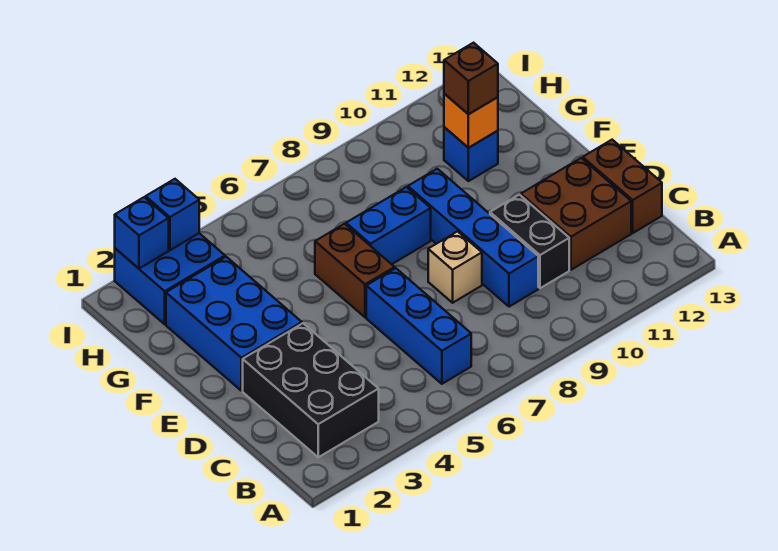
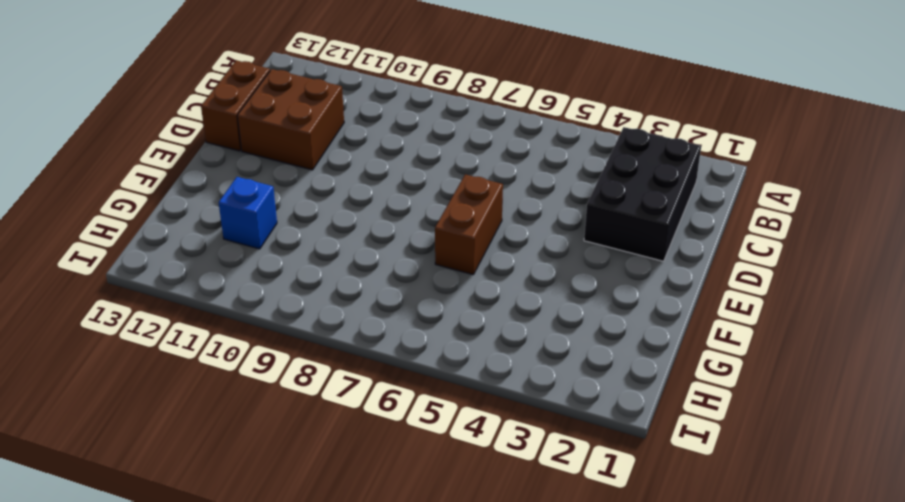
none -> blue 1x3 brick [366,268,471,384]
none -> blue 1x4 brick [408,169,538,307]
none -> black 1x2 brick [490,195,569,288]

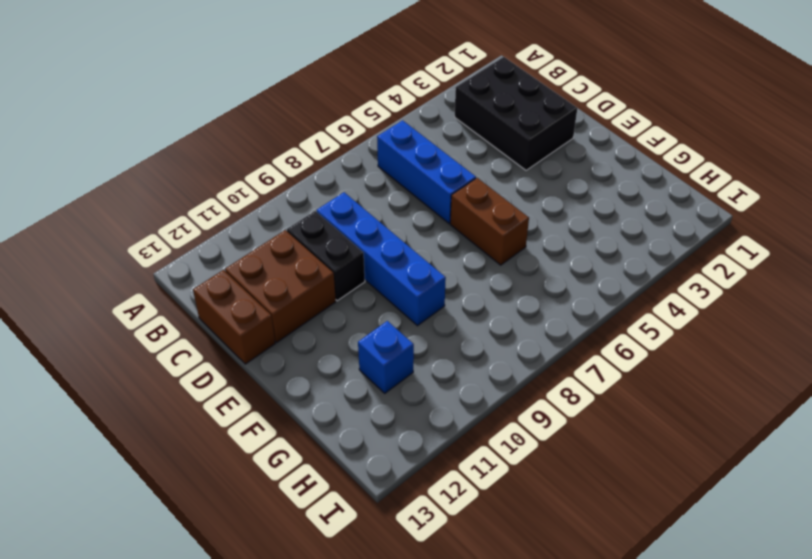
none -> tan 1x1 brick [428,231,482,303]
none -> blue 2x3 brick [166,257,302,391]
none -> blue 1x2 brick [346,187,431,264]

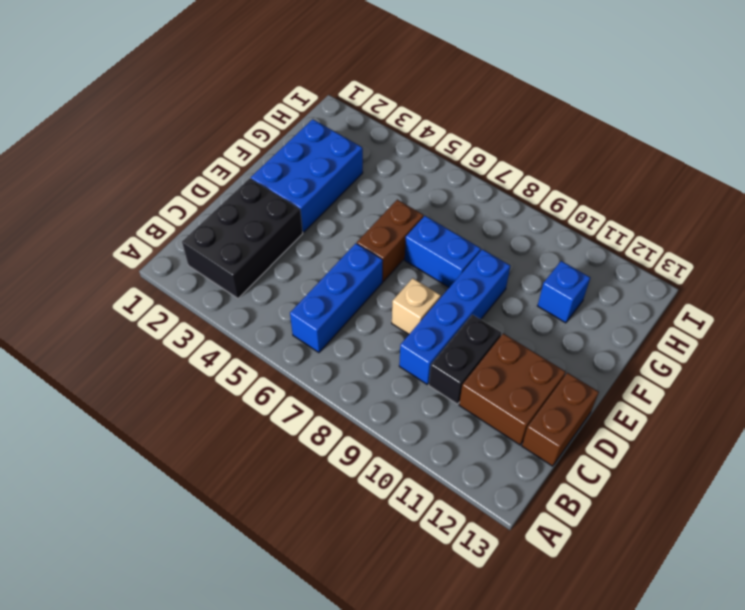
none -> blue 2x2 brick [115,233,225,324]
none -> orange 1x1 brick [444,94,498,148]
none -> blue 1x1 brick [115,197,169,269]

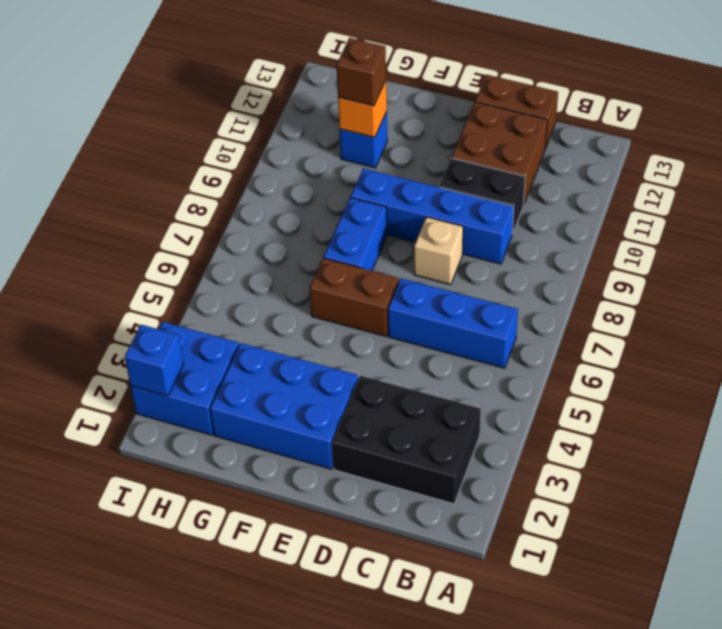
none -> blue 1x1 brick [146,179,199,250]

